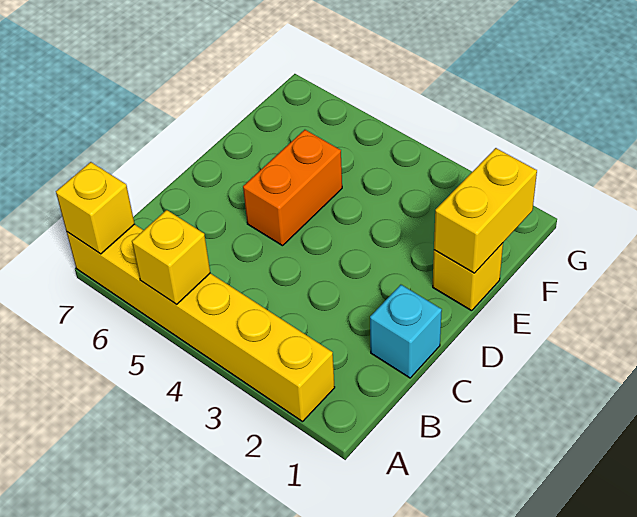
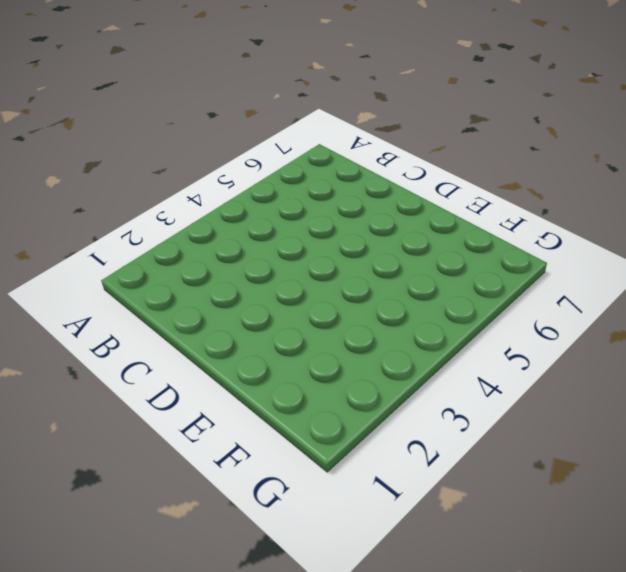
none -> yellow 1x6 brick [67,224,335,422]
none -> cyan 1x1 brick [370,285,442,378]

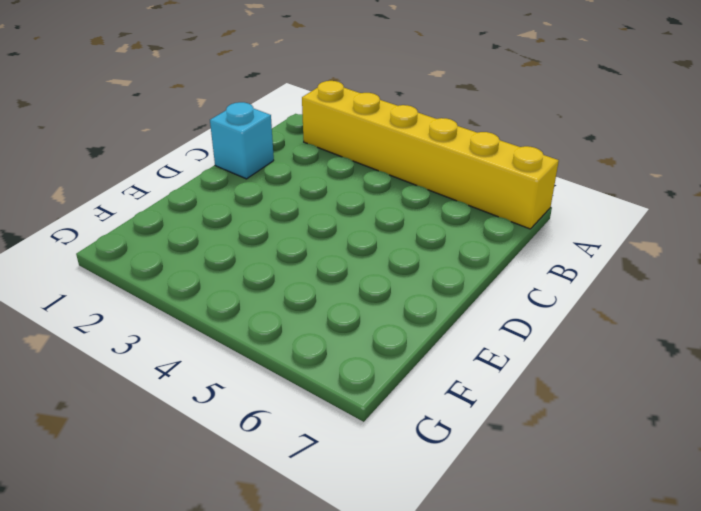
none -> orange 1x2 brick [243,130,342,246]
none -> yellow 1x1 brick [433,243,503,311]

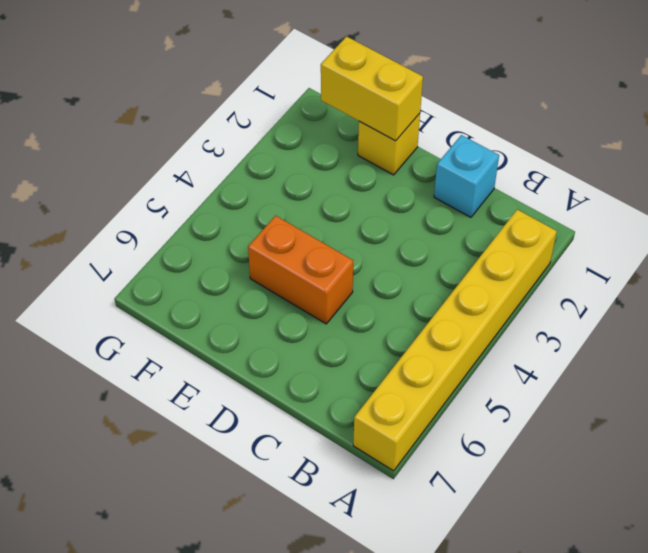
none -> yellow 1x1 brick [132,210,210,304]
none -> yellow 1x1 brick [56,162,135,254]

